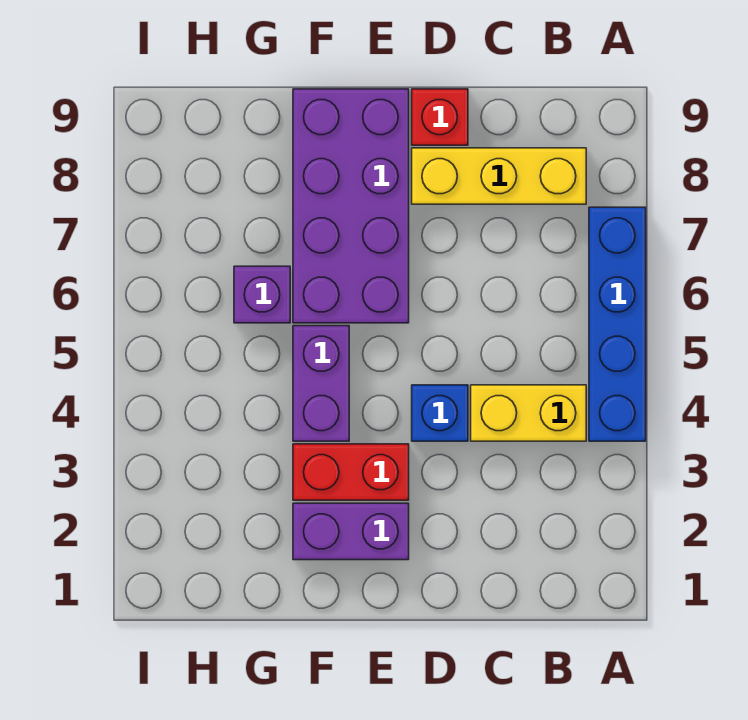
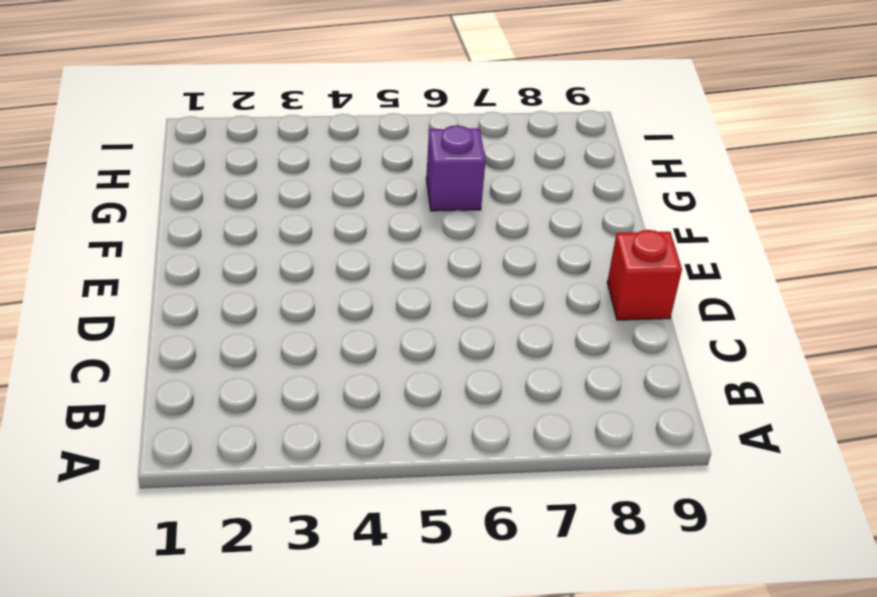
none -> blue 1x4 brick [589,207,646,441]
none -> yellow 1x2 brick [471,385,586,441]

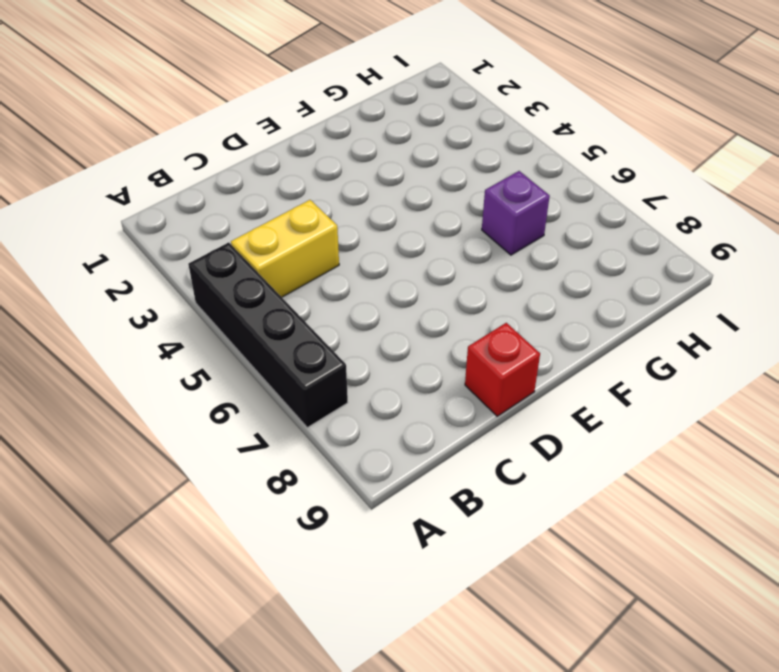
black 1x4 brick [188,242,348,427] -> blue 1x4 brick [589,207,646,441]
none -> yellow 1x3 brick [412,148,586,204]
none -> blue 1x1 brick [412,385,468,441]

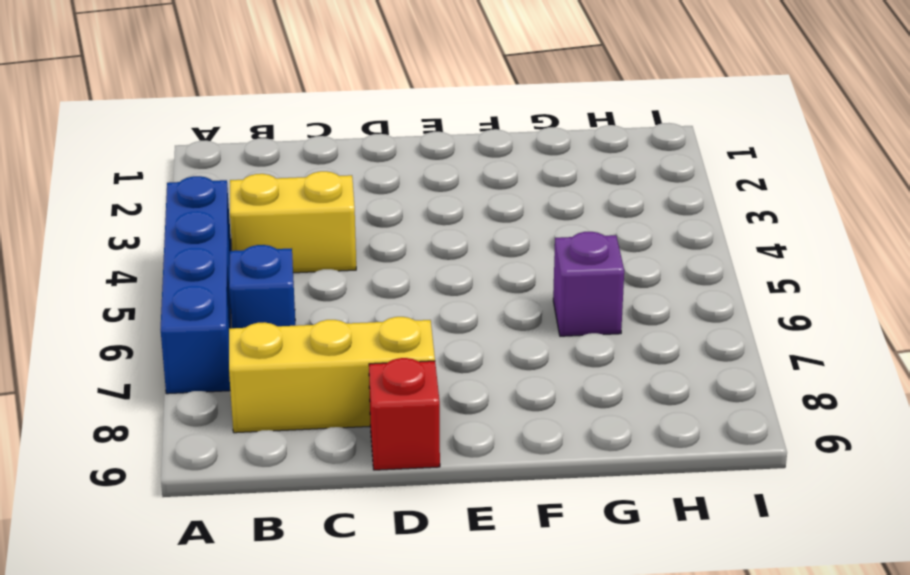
blue 1x1 brick [229,245,295,328] -> blue 1x1 brick moved to [412,385,468,441]
none -> purple 1x2 brick [293,503,409,560]
none -> red 1x2 brick [293,444,409,500]

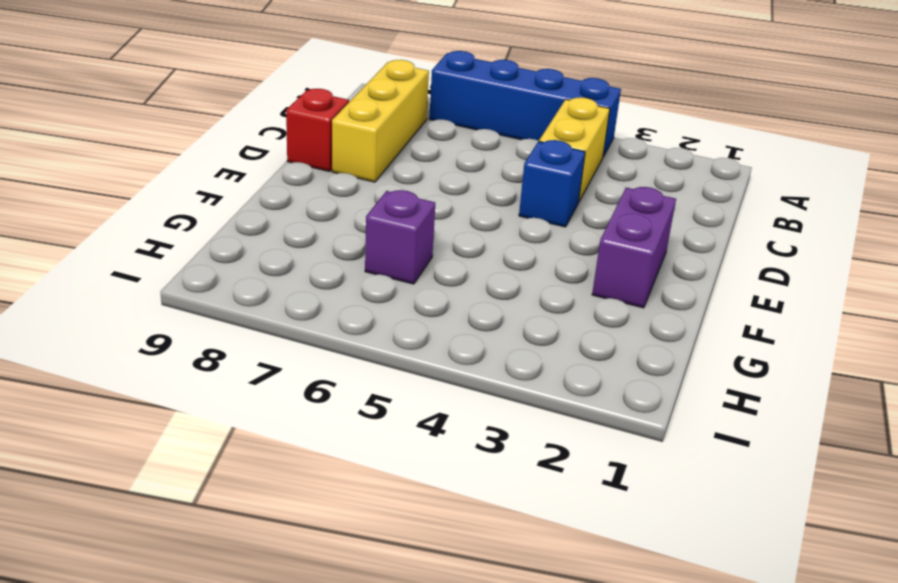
none -> red 1x2 brick [293,444,409,500]
none -> purple 2x4 brick [293,89,409,323]

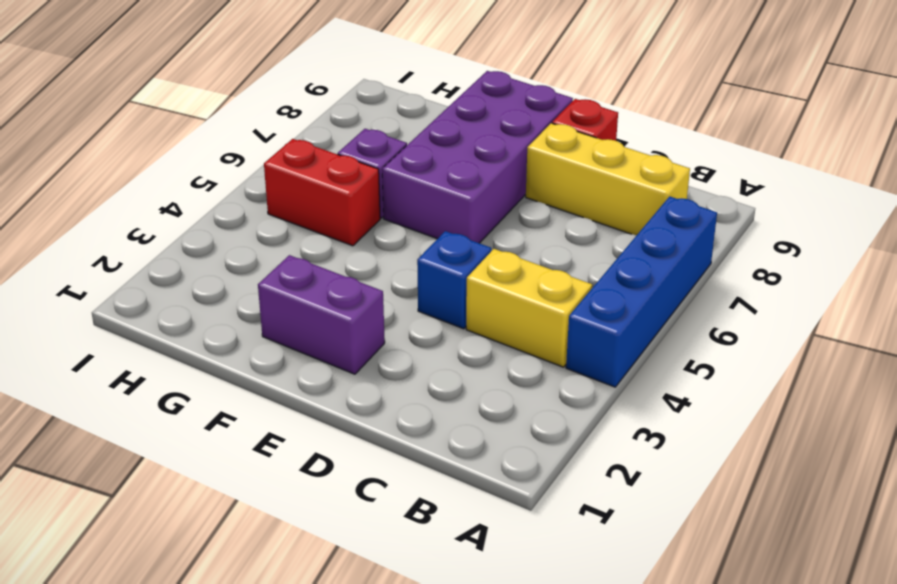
red 1x2 brick [264,139,380,246] -> red 1x2 brick moved to [293,444,409,500]
none -> purple 1x2 brick [293,326,349,441]

